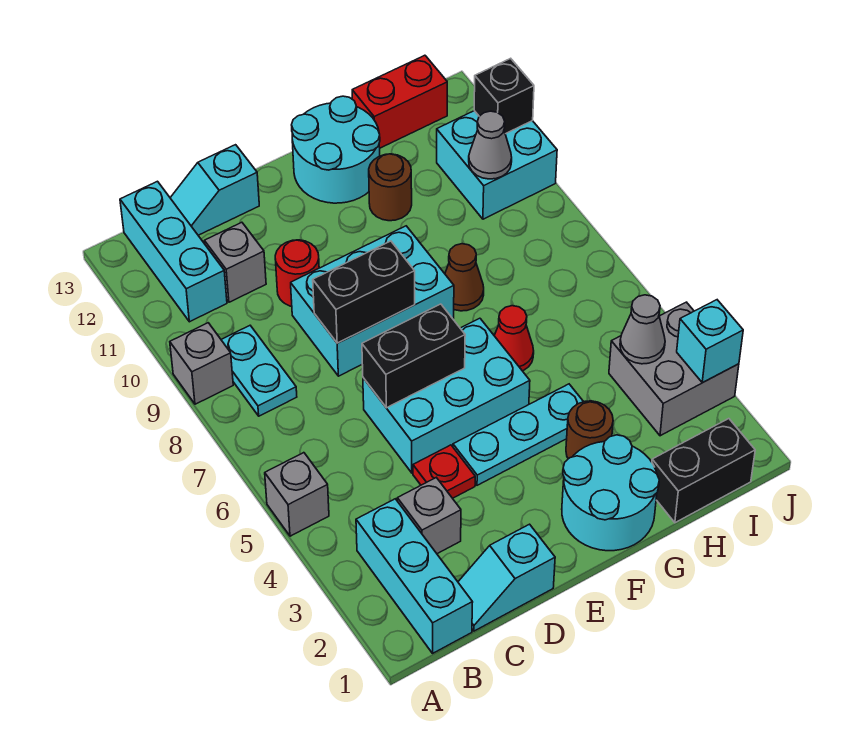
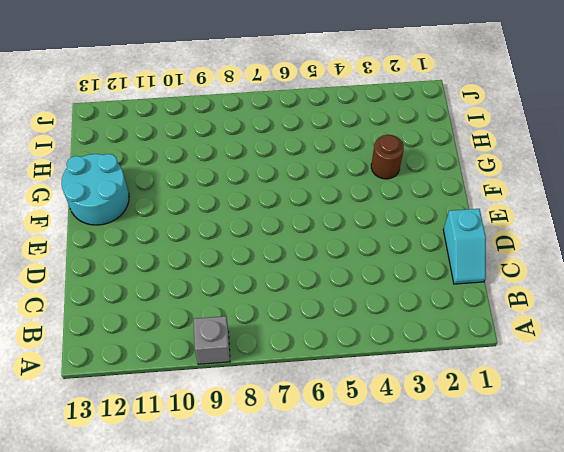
none -> grey 1x1 brick [265,453,329,536]
none -> cyan 1x3 brick [356,499,473,653]
none -> cyan 1x2 plate [221,326,297,416]
none -> cyan 1x3 brick [120,181,227,322]

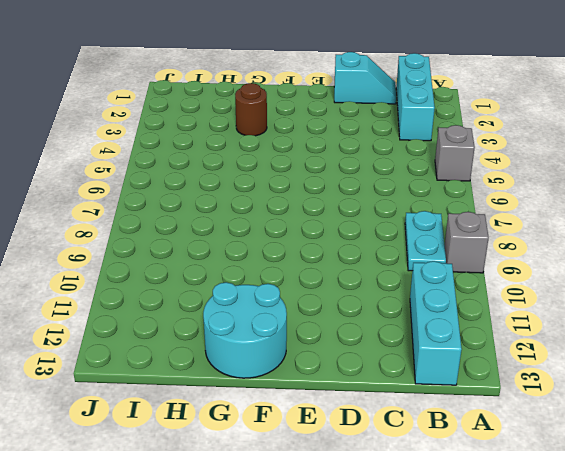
none -> grey 1x1 brick [397,478,461,554]
none -> grey 1x1 brick [205,222,266,302]
none -> cyan 1x2 slope [170,145,259,235]
none -> red 1x1 plate [413,445,475,498]

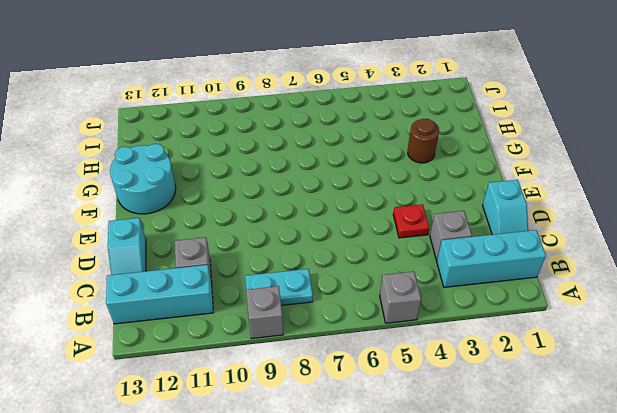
none -> cyan 2x3 brick [363,318,530,473]
none -> cyan 2x3 brick [291,226,454,376]
none -> red 1x1 round brick [275,240,319,306]
none -> cyan 1x3 plate [453,384,583,485]

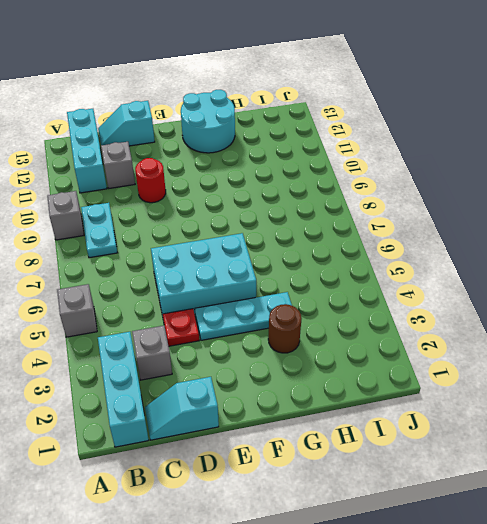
none -> cyan 2x3 brick [291,226,454,376]
none -> cyan 2x2 round brick [562,435,659,551]
none -> red 1x1 cone [494,306,534,371]
none -> brown 1x1 cone [445,244,484,311]

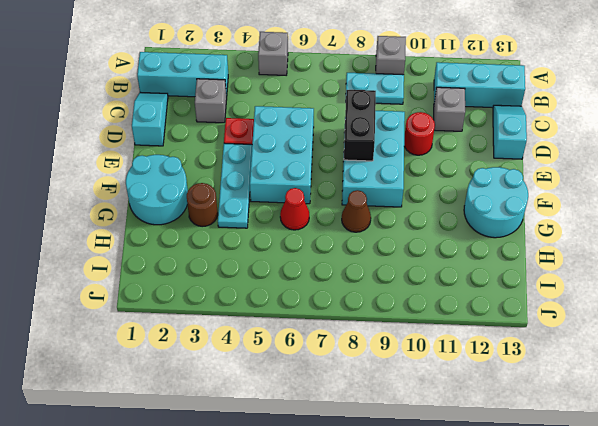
none -> brown 1x1 round brick [369,154,412,221]
none -> black 1x2 brick [652,419,755,523]
none -> red 1x2 brick [352,55,447,148]
none -> grey 2x2 brick [609,302,739,436]

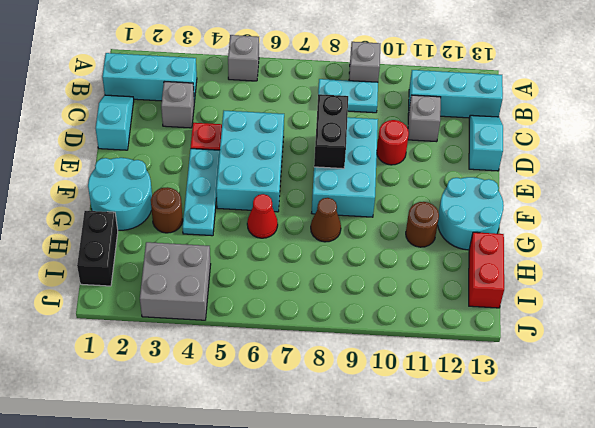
none -> cyan 2x2 brick [437,111,557,219]
none -> black 1x2 brick [362,304,465,408]
none -> grey 1x1 cone [620,295,665,364]
none -> grey 1x1 cone [469,111,512,179]

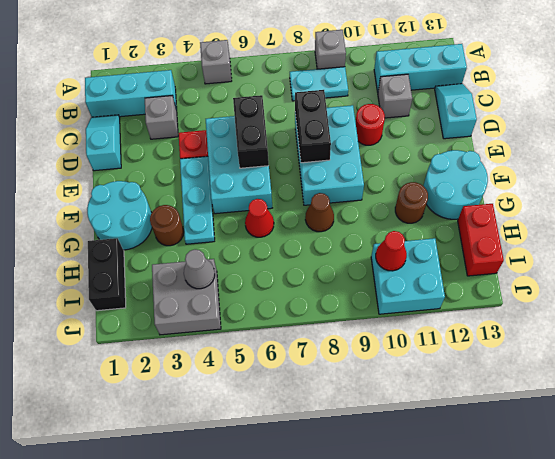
red 1x1 cone [376,231,407,271] -> grey 1x1 cone [469,111,512,179]
none -> cyan 1x1 brick [677,300,743,383]
none -> black 1x1 brick [474,58,534,134]

